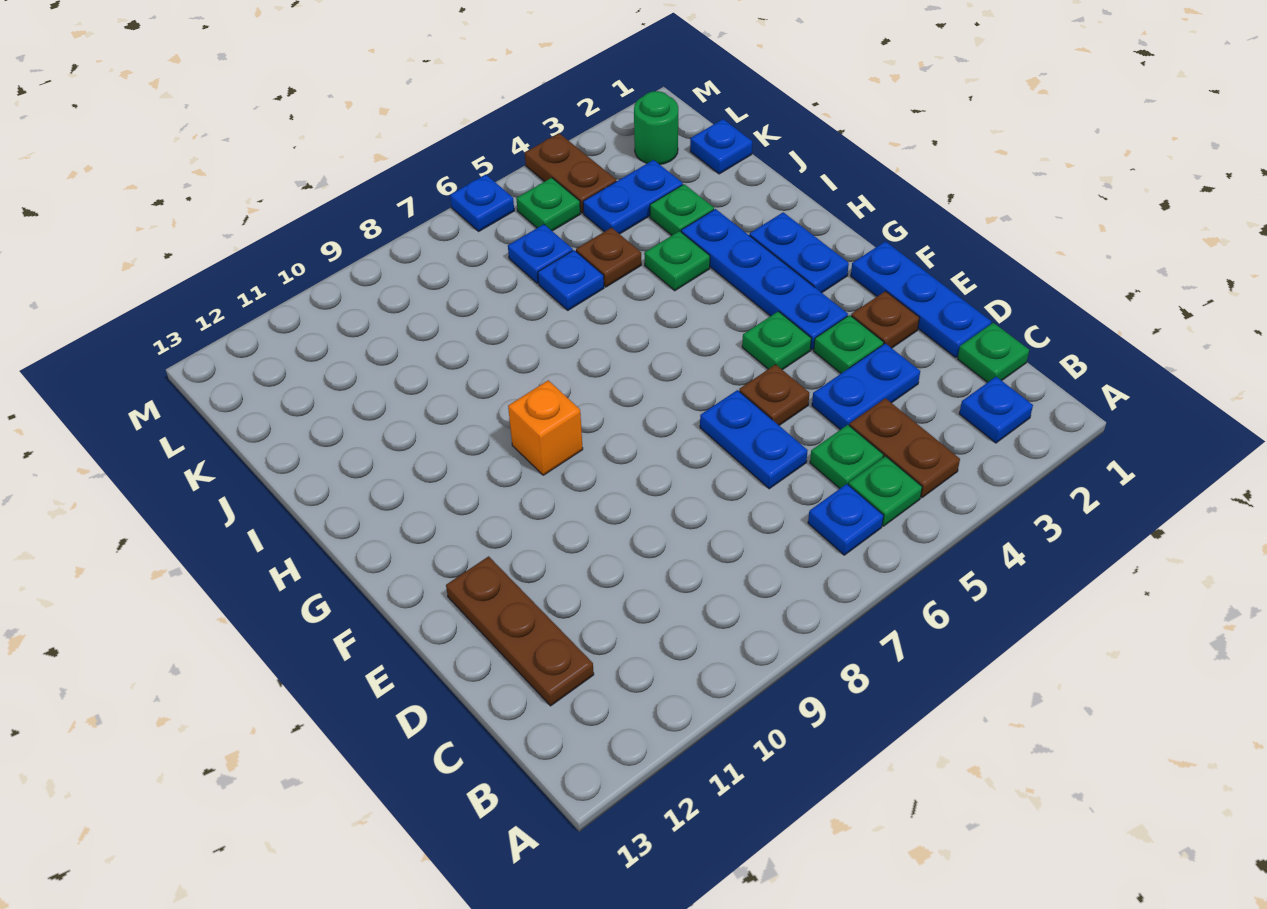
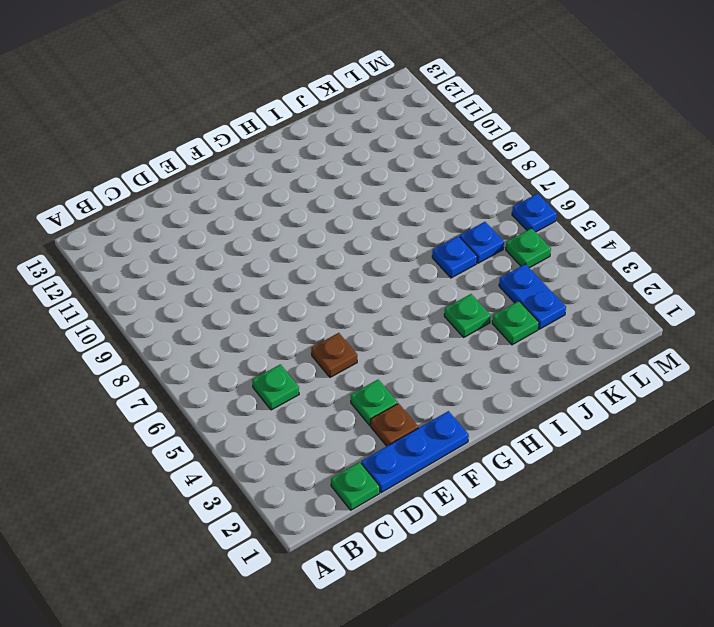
none -> blue 1x1 plate [959,377,1033,443]
none -> brown 1x2 plate [849,398,960,498]
none -> green 1x1 plate [848,456,922,526]

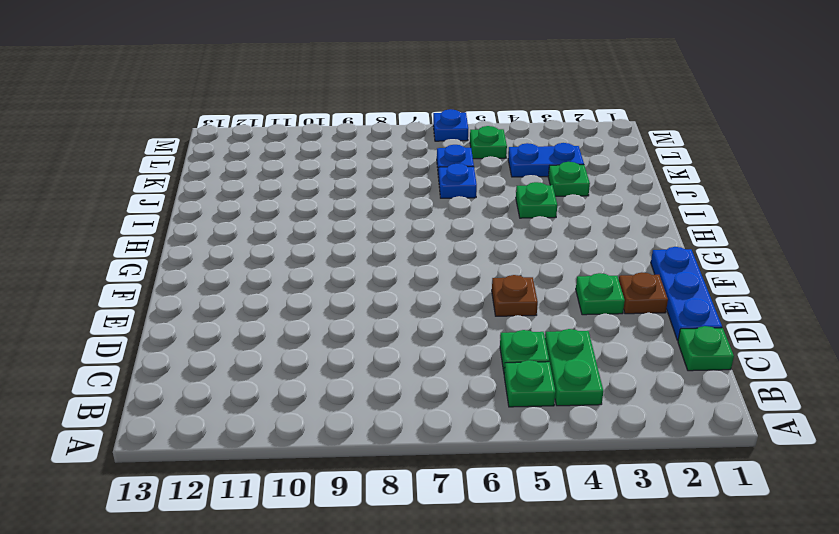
green 1x2 plate [545,329,603,406] -> brown 1x2 plate [849,398,960,498]
none -> blue 1x1 plate [959,377,1033,443]
none -> blue 1x1 plate [808,484,884,555]
none -> brown 1x3 plate [446,556,594,706]

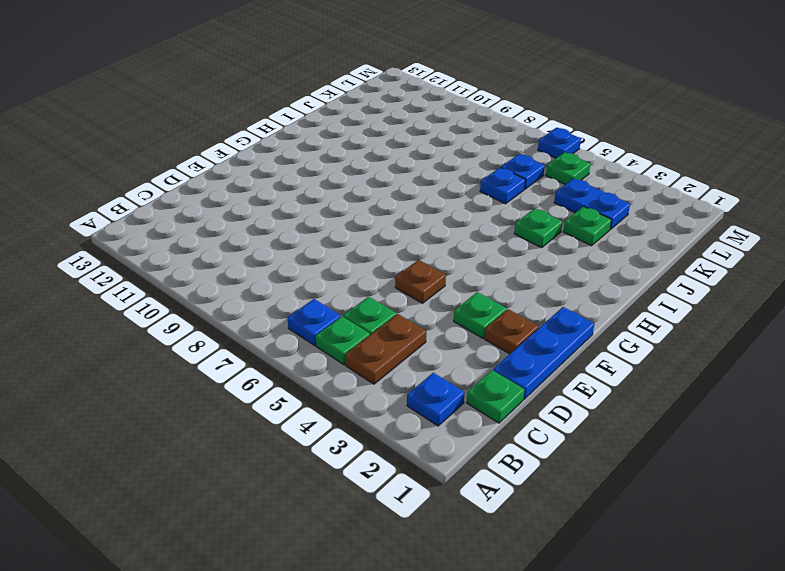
none -> brown 1x3 plate [446,556,594,706]
none -> blue 1x2 plate [812,343,920,430]
none -> blue 1x2 plate [700,390,808,489]

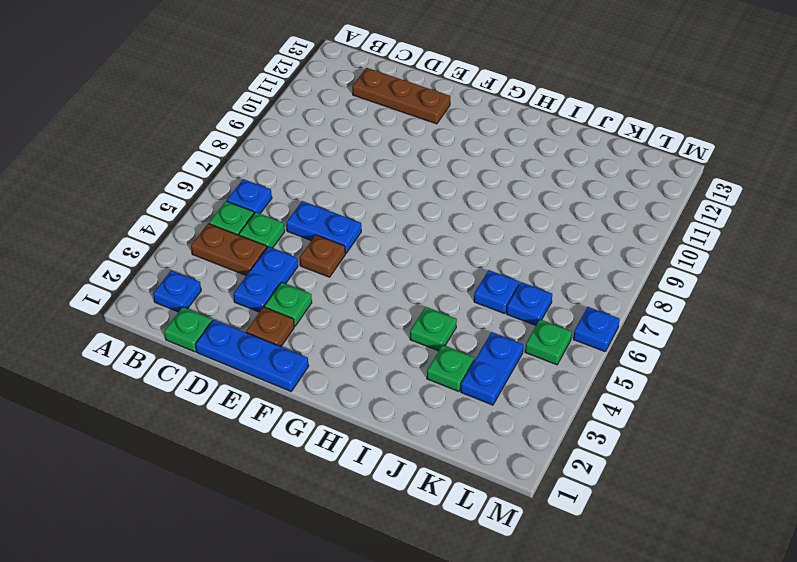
none -> blue 1x4 plate [681,209,848,350]
none -> green 1x1 plate [742,311,811,370]
none -> blue 1x2 plate [749,212,849,293]

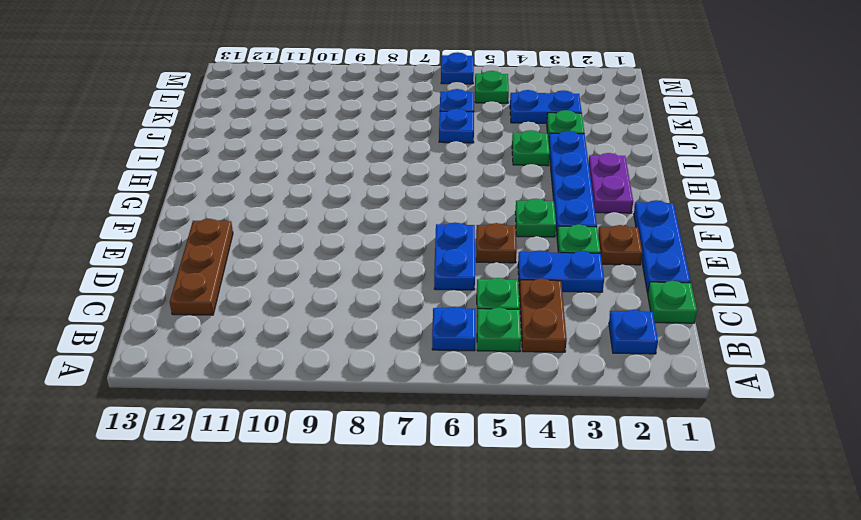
purple 1x2 plate [589,153,633,213] -> blue 1x2 plate [749,212,849,293]
none -> orange 1x1 brick [508,380,583,475]
none -> brown 1x1 plate [576,228,641,287]
none -> blue 1x1 plate [690,119,752,174]

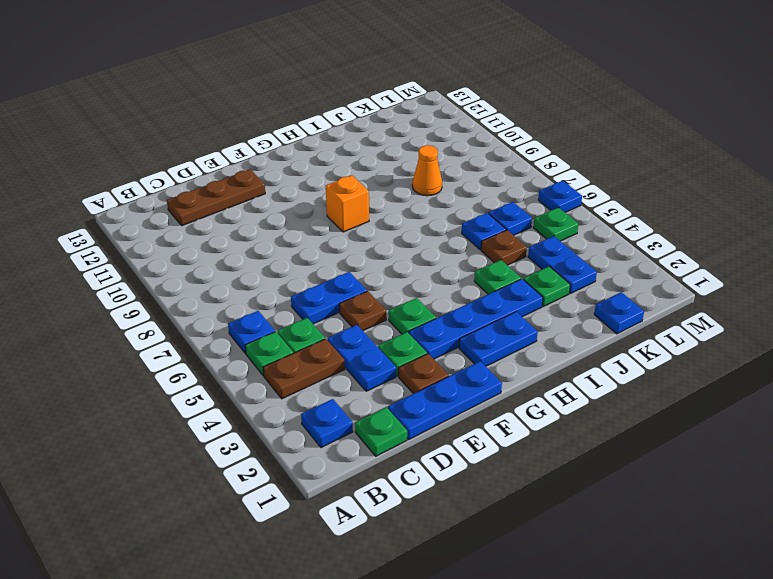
orange 1x1 cone [412,145,442,196] -> none
none -> green 1x1 round brick [634,91,678,164]
none -> brown 1x2 plate [525,133,616,213]

